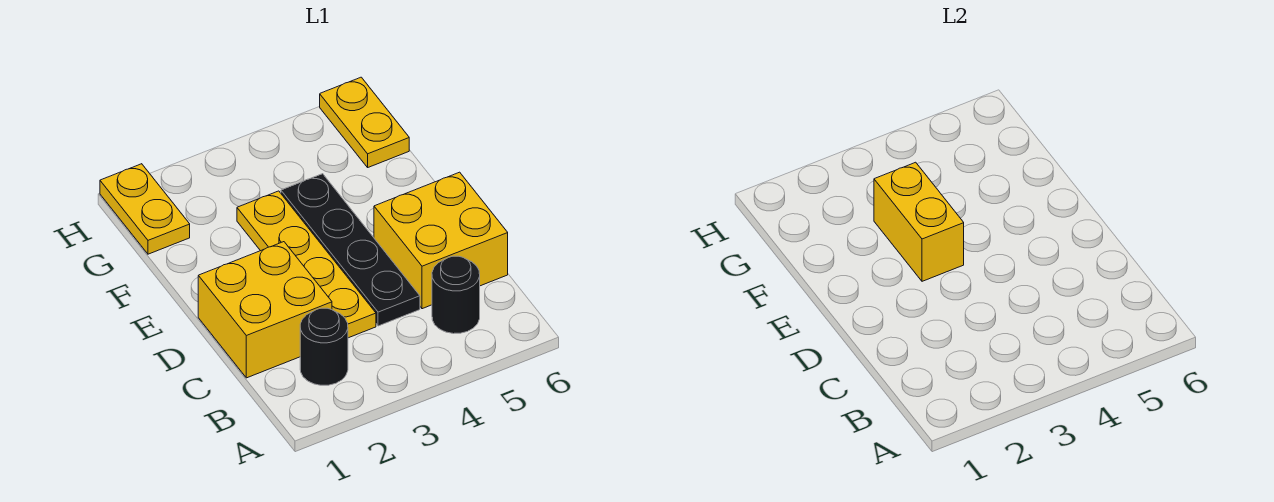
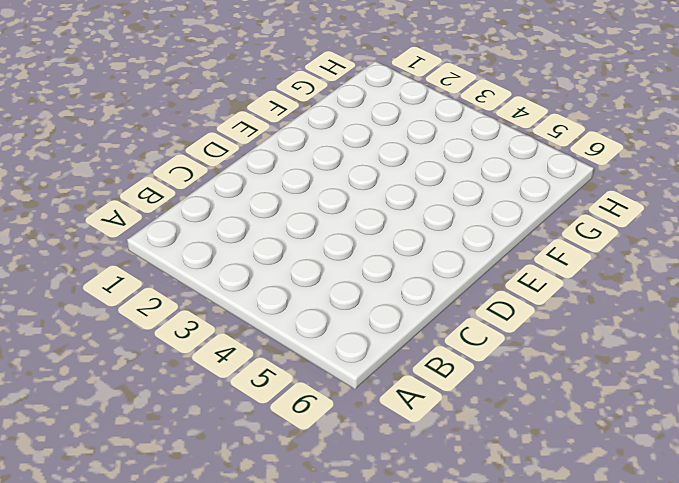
none -> black 1x1 round brick [300,308,348,385]
none -> black 1x1 round brick [432,256,480,334]

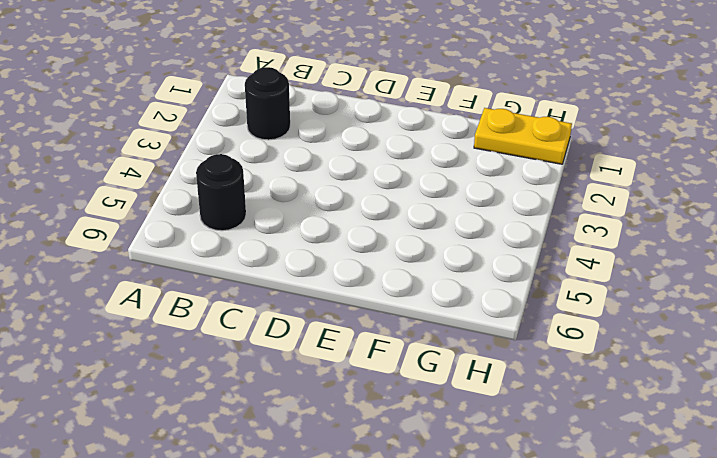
none -> yellow 2x2 brick [198,242,332,378]
none -> yellow 1x4 plate [237,191,376,338]

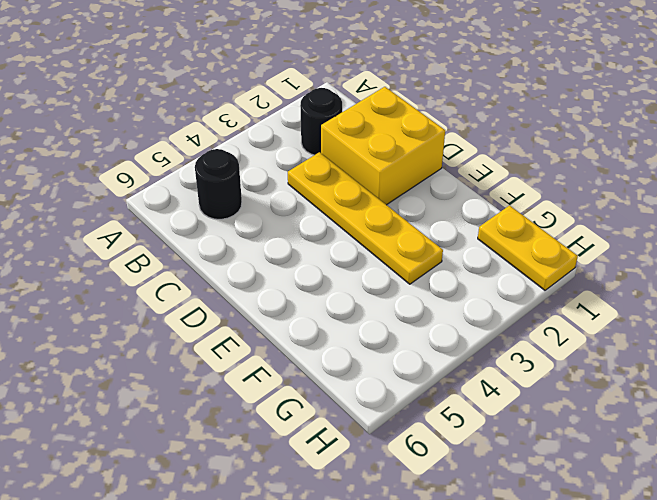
none -> black 1x4 plate [281,174,420,326]
none -> yellow 2x2 brick [374,172,508,309]

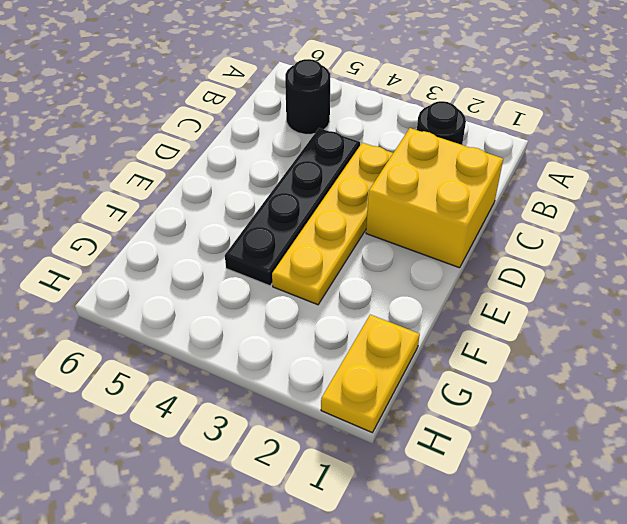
none -> yellow 2x2 brick [374,172,508,309]
none -> yellow 1x2 plate [320,77,409,167]

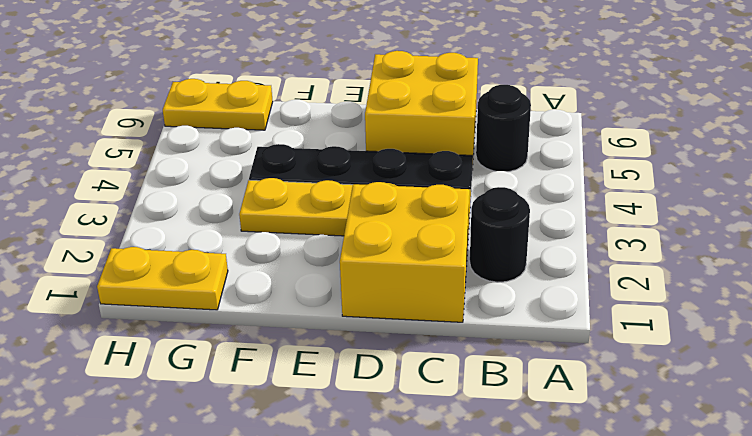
none -> yellow 1x2 brick [874,162,964,281]

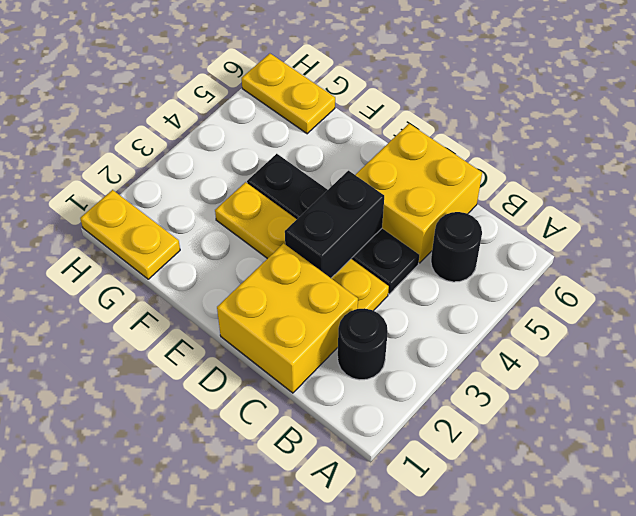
black 1x2 brick [285,171,384,278] -> none
none -> yellow 1x2 brick [874,162,964,281]

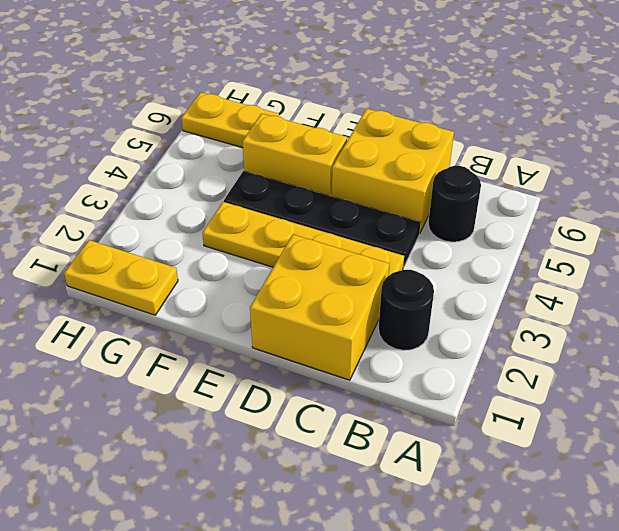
yellow 1x2 brick [242,114,347,196] -> yellow 1x2 brick moved to [874,162,964,281]

